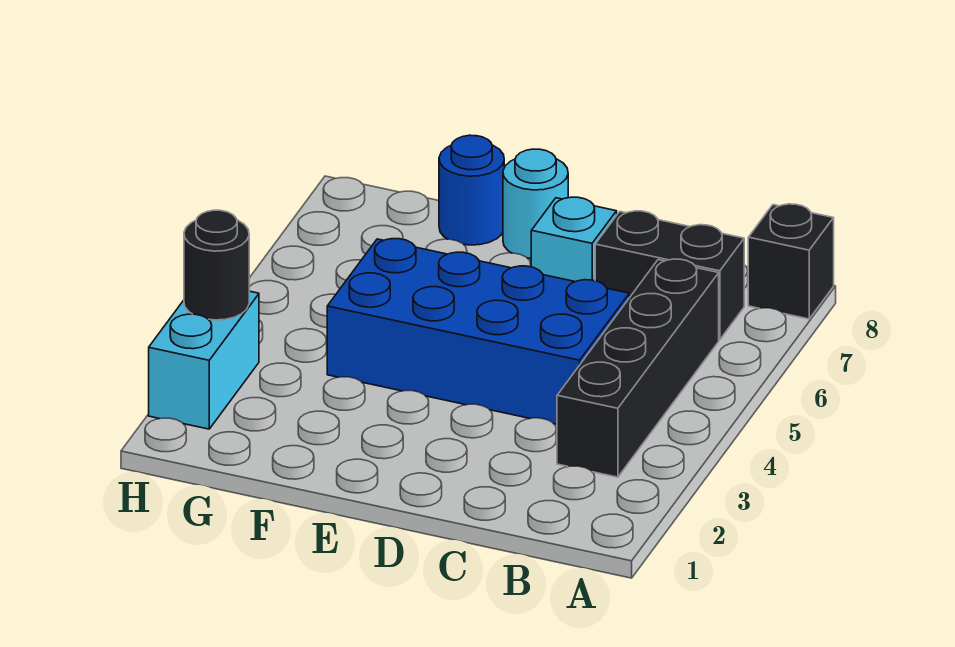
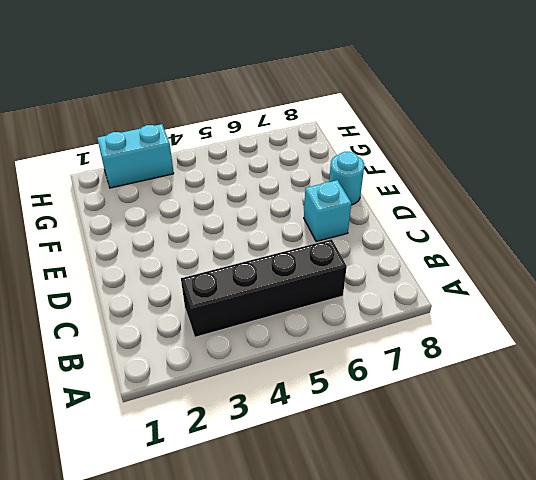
none -> black 1x1 brick [748,204,834,319]
none -> black 1x2 brick [595,211,744,340]

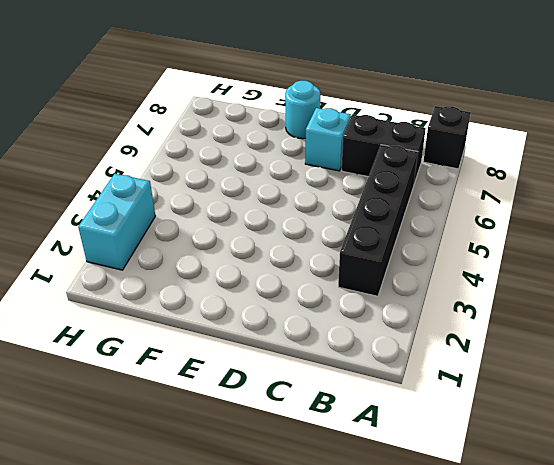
none -> blue 2x4 brick [327,239,629,424]
none -> blue 1x1 round brick [439,135,504,245]

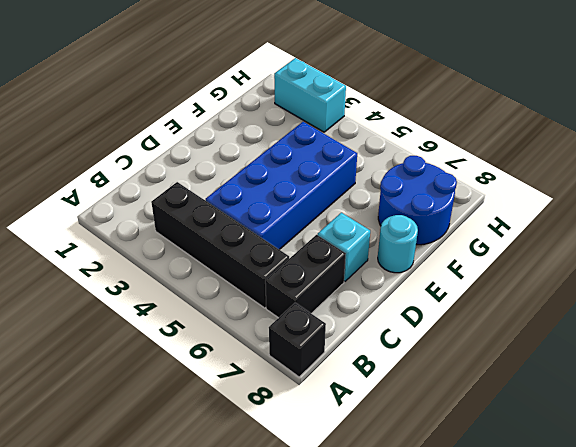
blue 2x2 round brick [378,156,457,245] -> blue 1x1 round brick [439,135,504,245]
none -> black 1x1 round brick [184,210,249,320]

